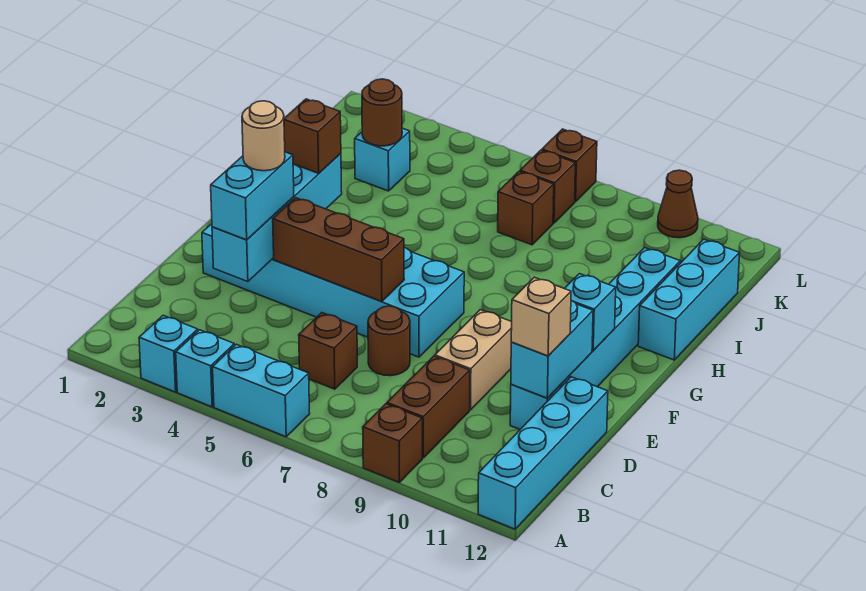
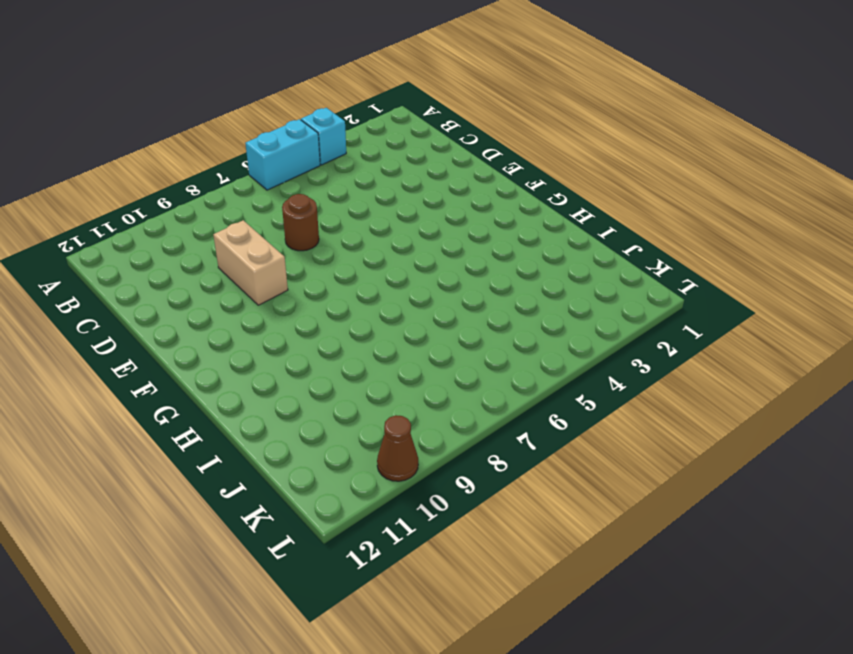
none -> cyan 1x1 brick [139,315,198,392]
none -> brown 1x1 brick [363,404,422,482]
none -> cyan 1x4 brick [478,377,608,529]

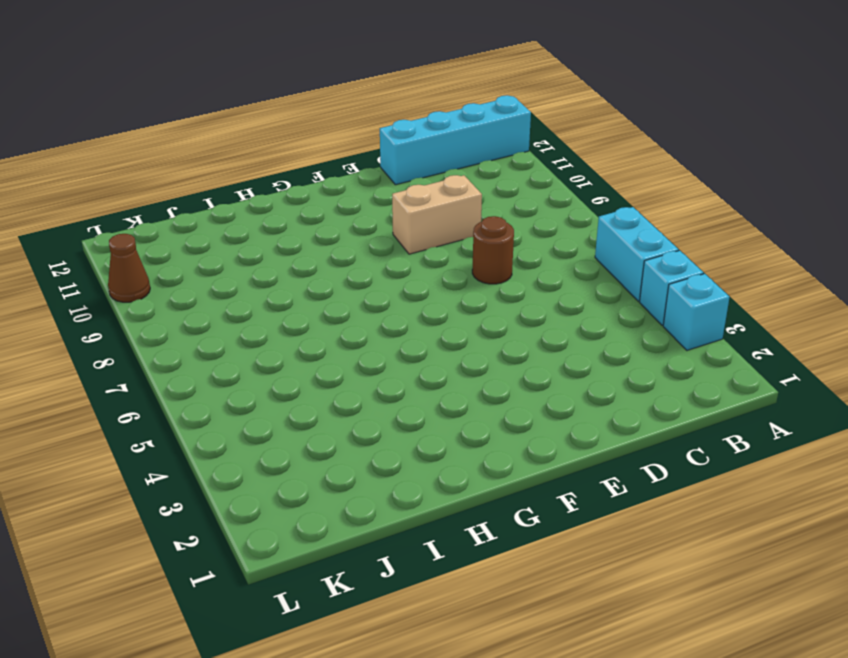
none -> brown 1x1 brick [363,404,422,482]
none -> brown 1x2 brick [387,356,470,458]
none -> brown 1x1 brick [299,313,357,389]

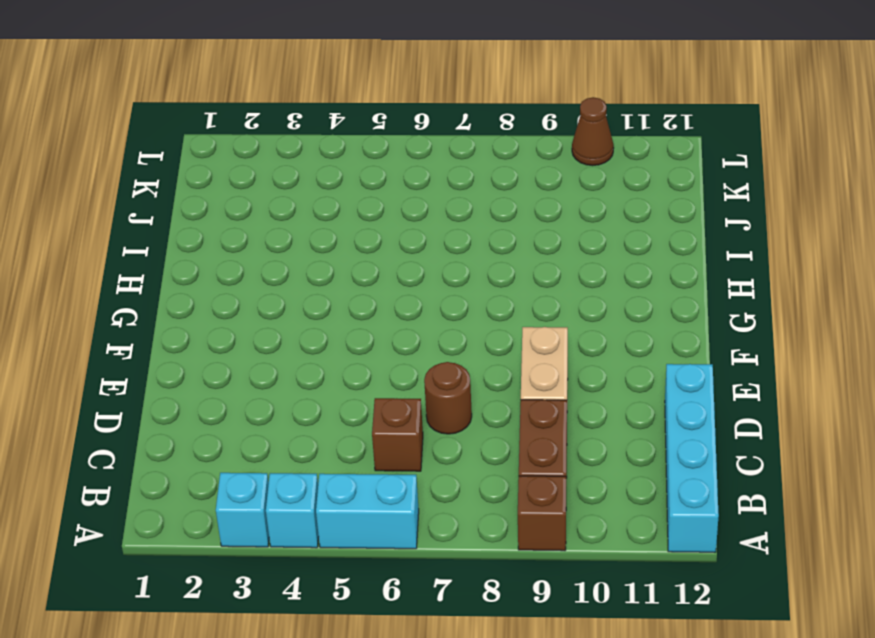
none -> cyan 1x6 brick [510,248,680,429]
none -> cyan 2x6 brick [202,224,464,357]
none -> cyan 1x3 brick [638,239,740,360]

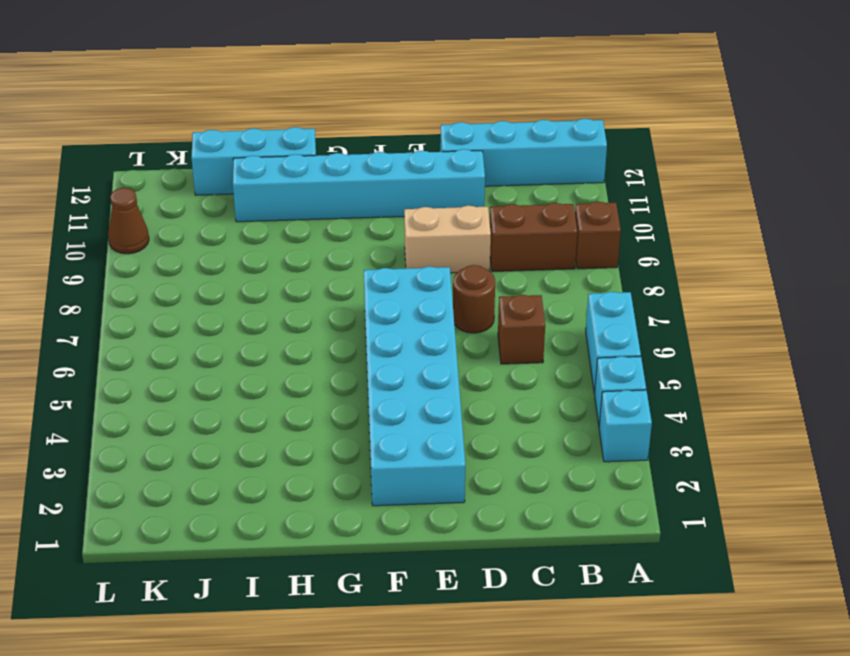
none -> cyan 1x1 brick [355,128,410,191]
none -> brown 1x1 brick [498,171,554,245]
none -> brown 1x1 brick [520,150,575,223]

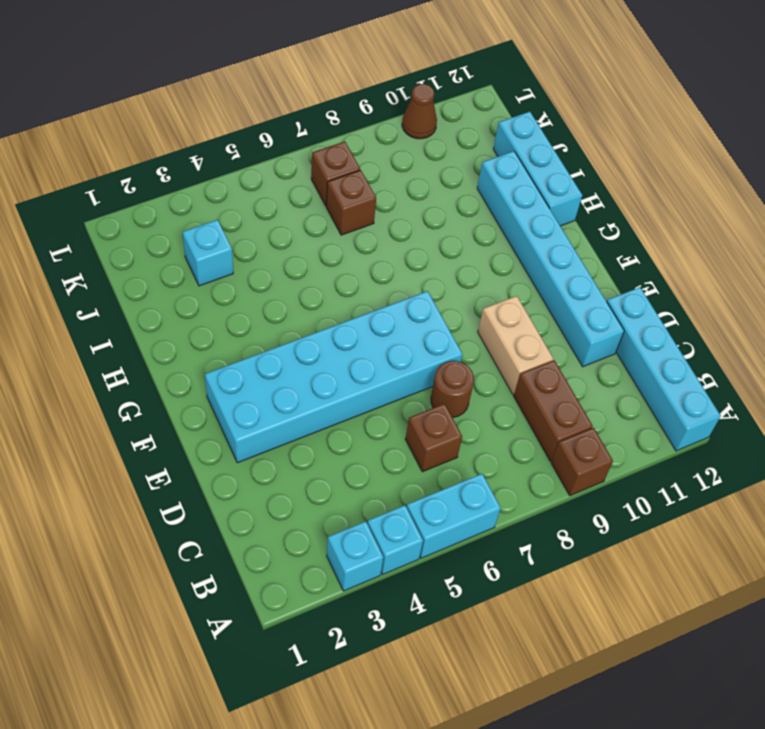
none -> brown 1x1 brick [542,129,597,202]
none -> cyan 1x4 brick [212,153,342,282]
none -> cyan 1x2 brick [511,300,593,398]

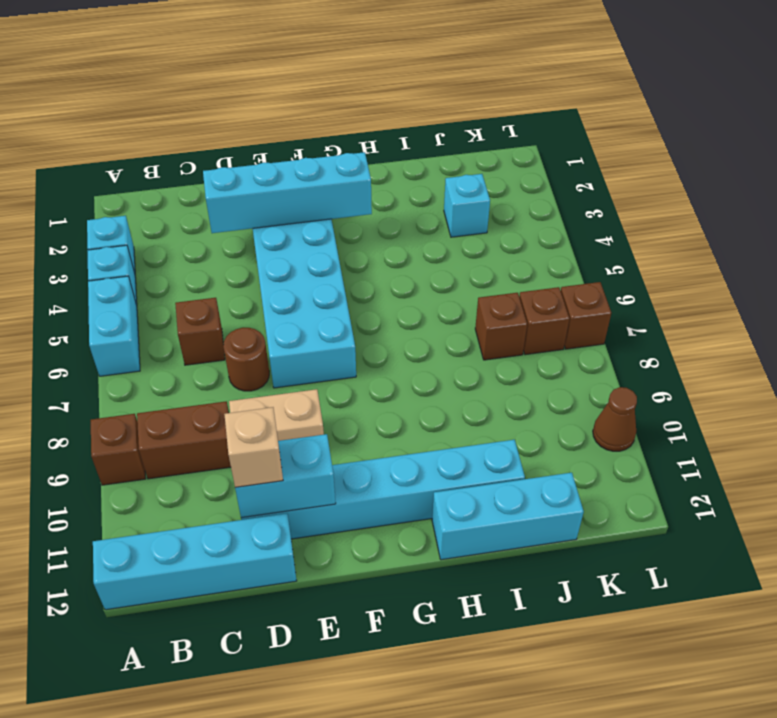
none -> brown 1x3 brick [273,198,404,302]
none -> cyan 1x1 brick [565,274,616,351]
none -> brown 1x1 round brick [362,79,402,146]

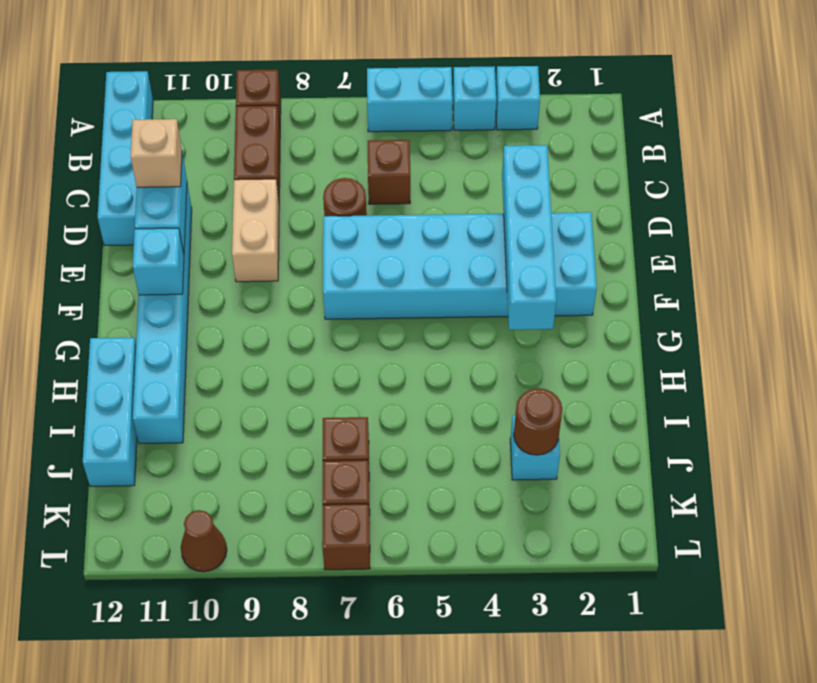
none -> brown 1x3 brick [273,198,404,302]
none -> cyan 1x2 brick [211,152,294,240]
none -> brown 1x1 brick [284,99,341,173]

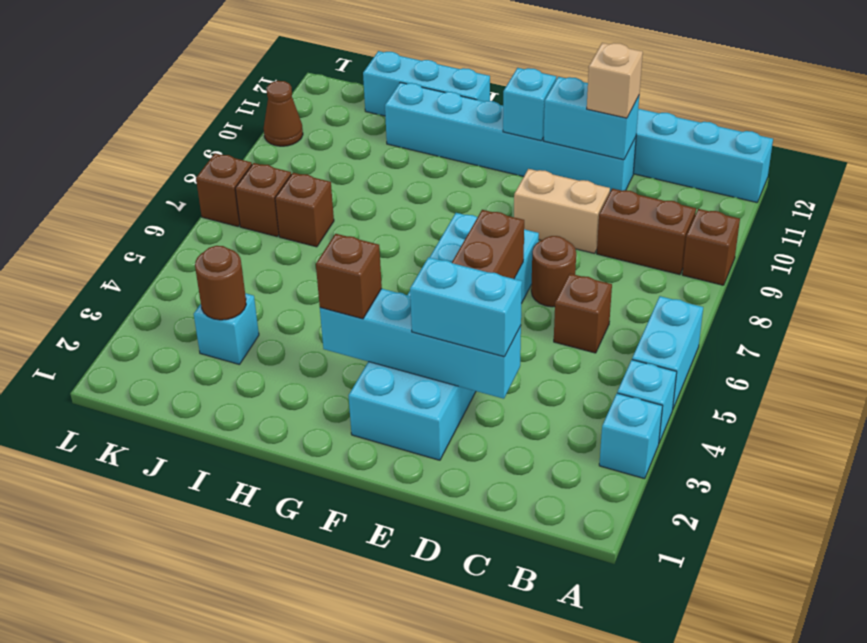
none -> tan 1x1 round brick [242,101,285,171]

